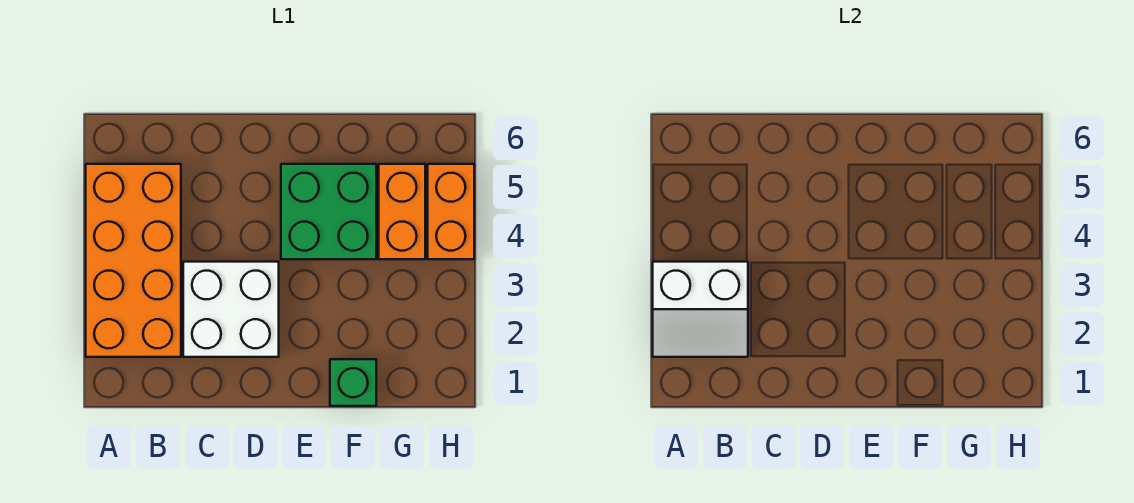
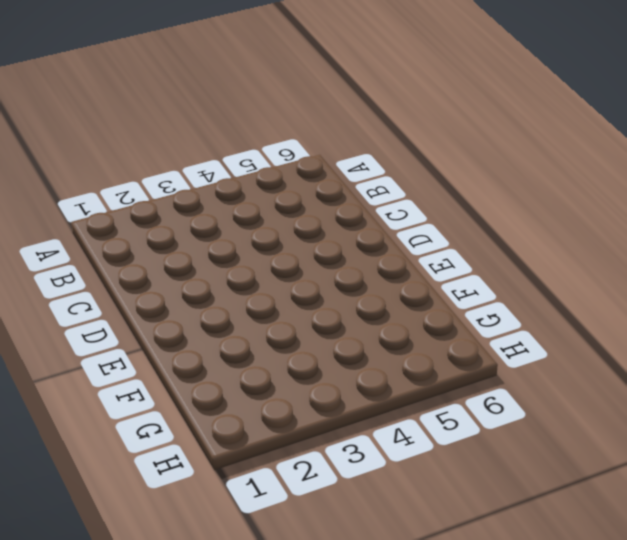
none -> orange 2x4 brick [86,164,181,357]
none -> white 2x2 brick [183,262,279,357]

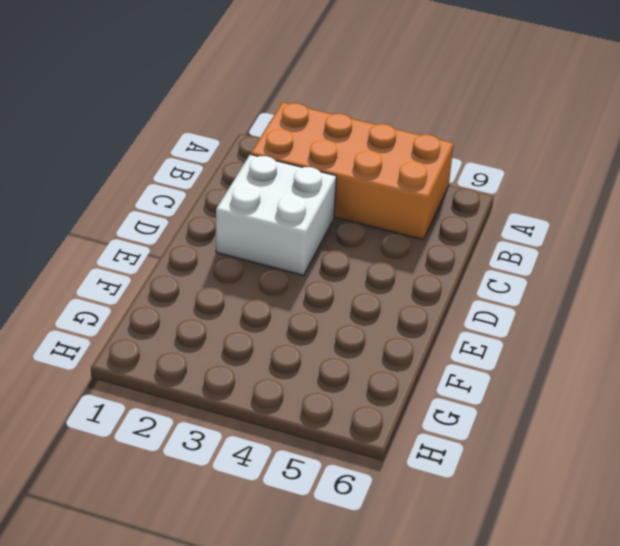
none -> green 2x2 brick [281,164,376,259]
none -> green 1x1 brick [330,359,376,406]

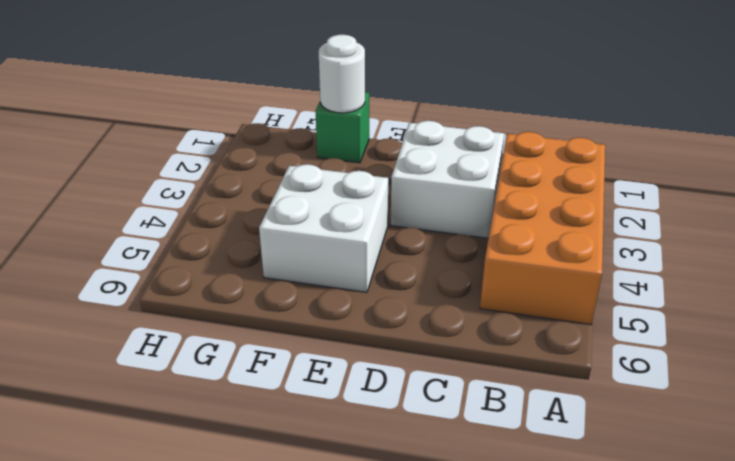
white 2x2 brick [259,164,388,292] -> green 2x2 brick [281,164,376,259]
white 1x1 round brick [319,35,365,113] -> none
none -> orange 1x2 brick [379,164,425,259]
none -> orange 1x2 brick [428,164,474,259]

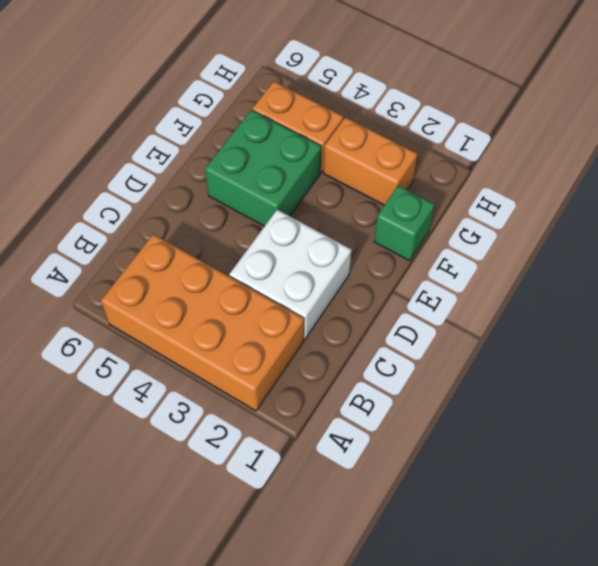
orange 1x2 brick [323,117,417,205] -> orange 1x2 brick moved to [428,164,474,259]
none -> white 2x2 slope [653,262,748,357]

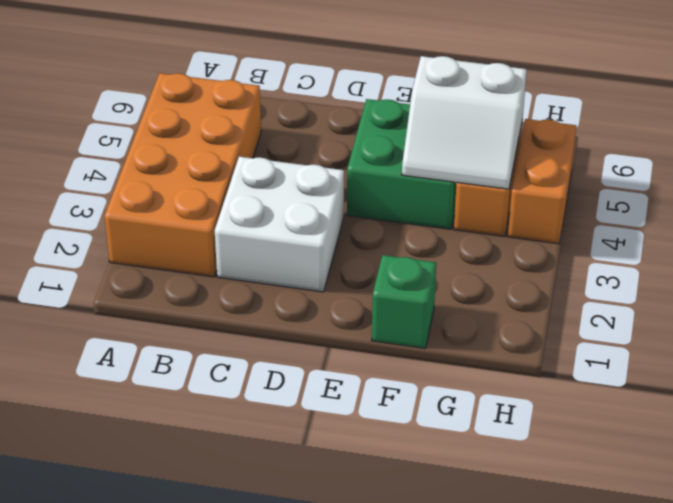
white 2x2 slope [402,56,527,189] -> white 2x2 slope moved to [653,262,748,357]

